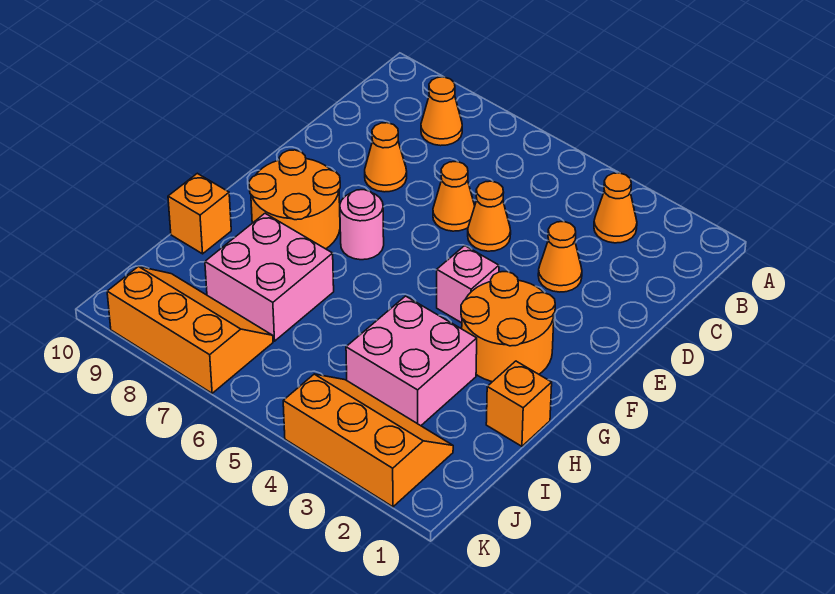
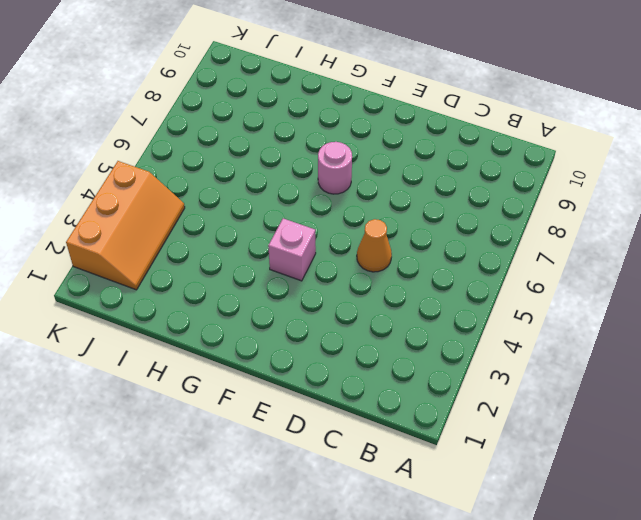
none -> orange 1x1 cone [594,173,637,243]
none -> orange 1x1 cone [421,77,462,146]
none -> orange 1x1 cone [538,222,582,292]

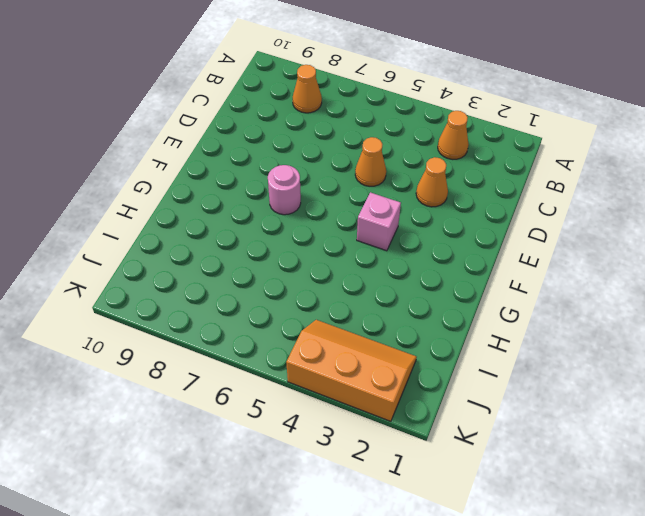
none -> orange 1x1 cone [433,162,475,231]
none -> orange 1x1 cone [365,123,407,192]
none -> orange 2x2 round brick [461,272,555,382]

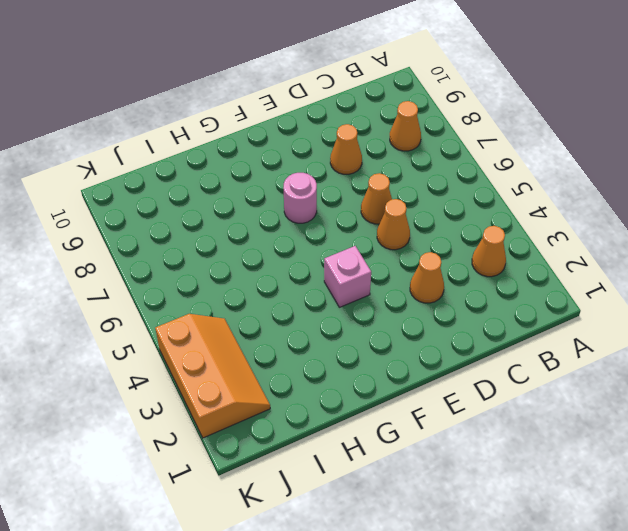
none -> orange 2x2 round brick [461,272,555,382]
none -> orange 2x2 round brick [249,150,340,249]
none -> orange 1x1 brick [486,361,552,446]

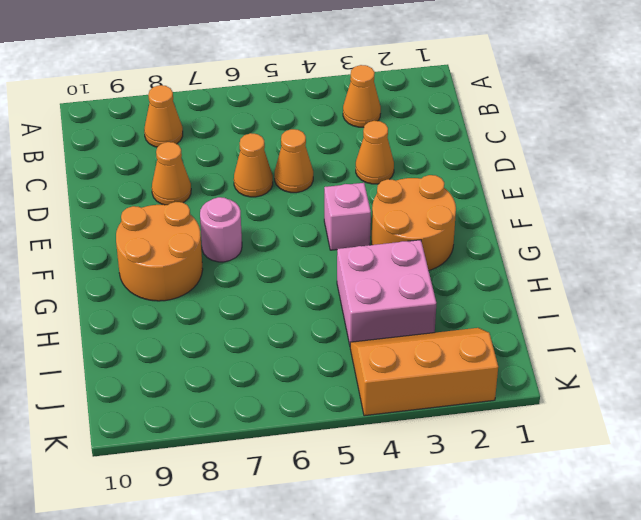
none -> orange 1x1 brick [486,361,552,446]
none -> pink 2x2 brick [205,214,334,341]
none -> orange 1x1 brick [168,173,231,254]

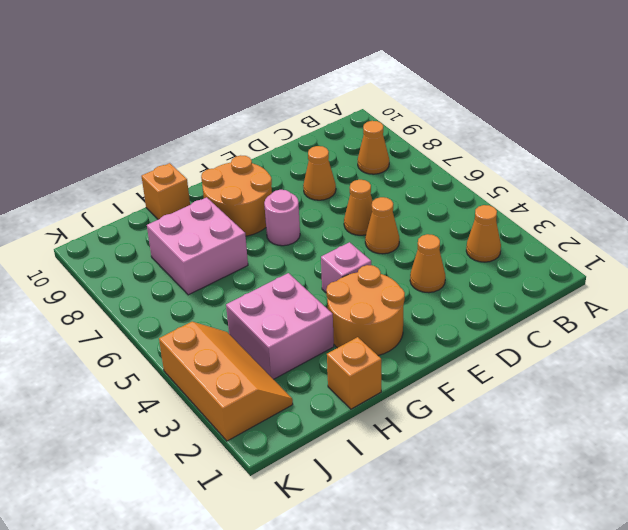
none -> orange 2x3 slope [107,266,273,393]

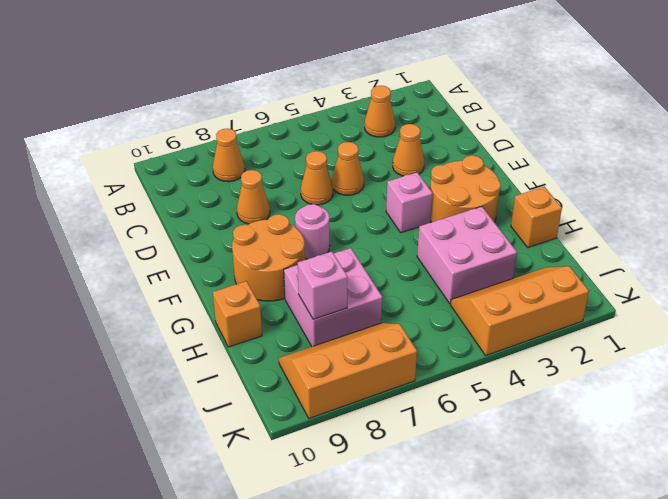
pink 1x1 brick [298,252,348,319] -> none

